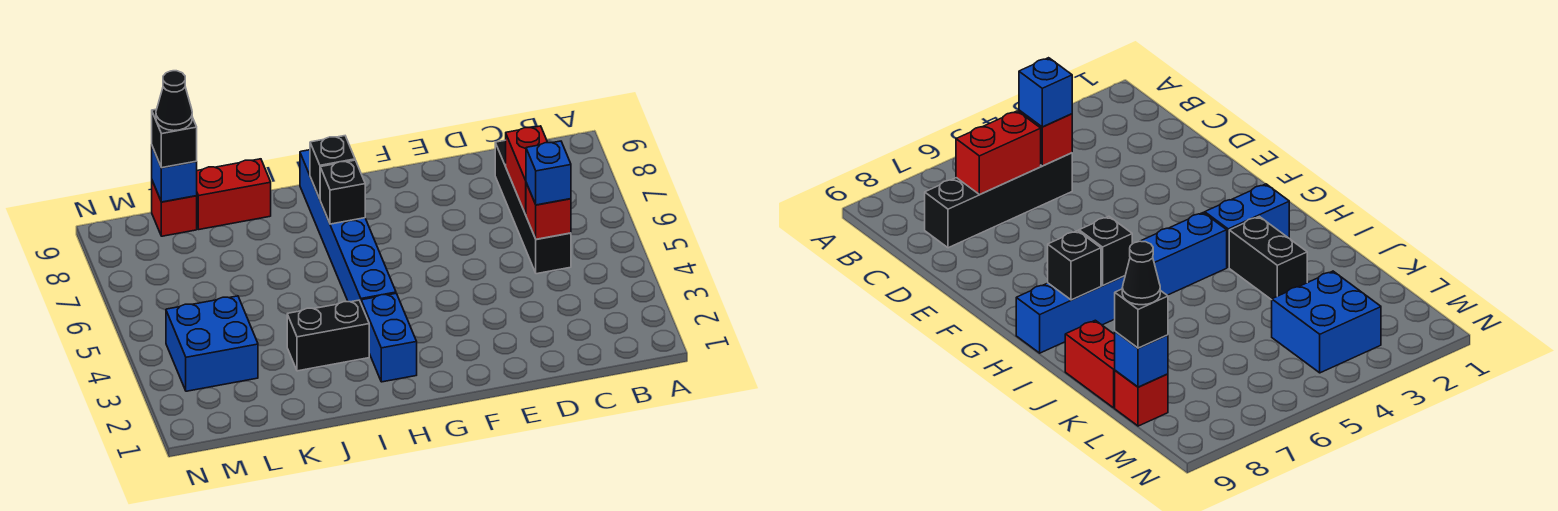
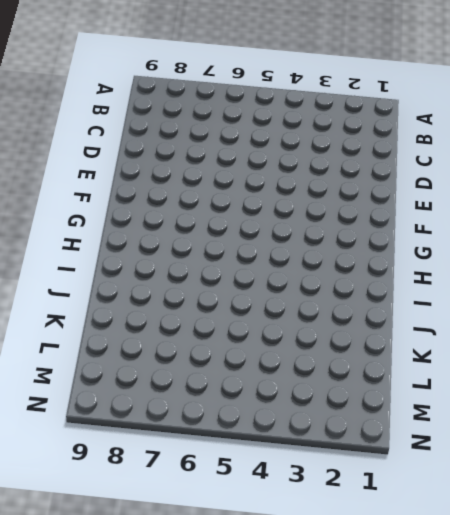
none -> black 1x4 brick [495,140,571,274]
none -> blue 1x2 brick [361,293,417,382]
none -> blue 1x6 brick [300,150,396,302]

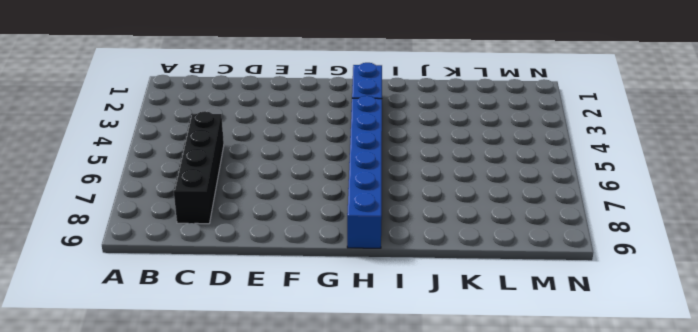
none -> black 1x2 brick [287,300,369,371]
none -> red 1x2 brick [197,159,271,229]
none -> blue 2x2 brick [166,296,258,391]

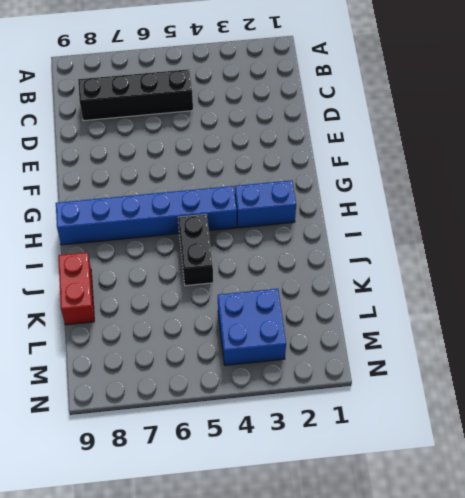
black 1x2 brick [178,214,213,286] -> black 1x2 brick moved to [287,300,369,371]
none -> red 1x1 brick [152,181,197,236]
none -> red 1x1 brick [526,183,571,239]
none -> red 1x2 brick [506,126,548,214]

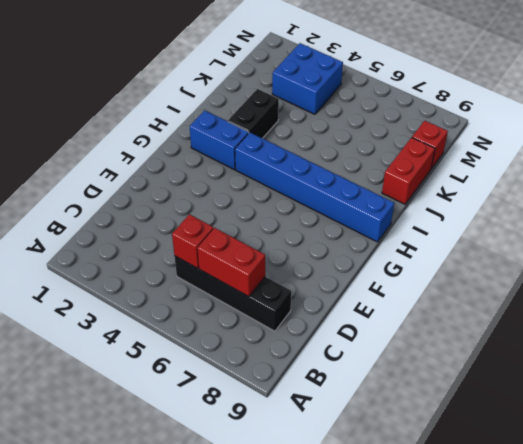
none -> black 1x1 brick [320,160,365,224]
none -> black 1x1 brick [310,136,355,199]
none -> blue 1x1 brick [152,147,197,202]

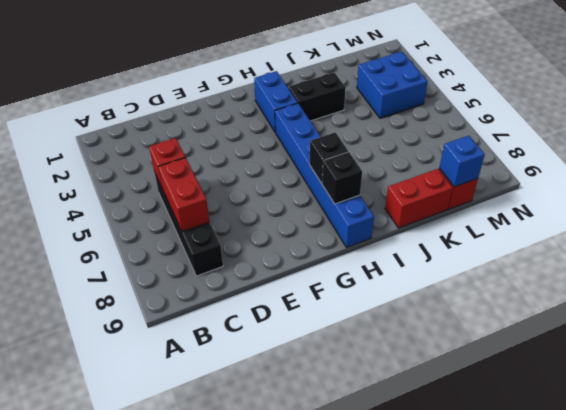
none -> blue 1x1 brick [526,141,571,205]
none -> black 1x1 brick [152,109,197,168]
none -> black 1x1 cone [156,71,192,131]

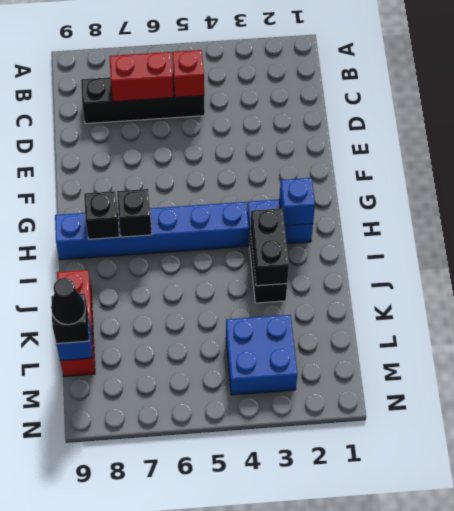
blue 1x1 brick [279,178,315,226] -> blue 1x1 brick moved to [526,141,571,205]
black 1x2 brick [250,208,289,286] -> none

